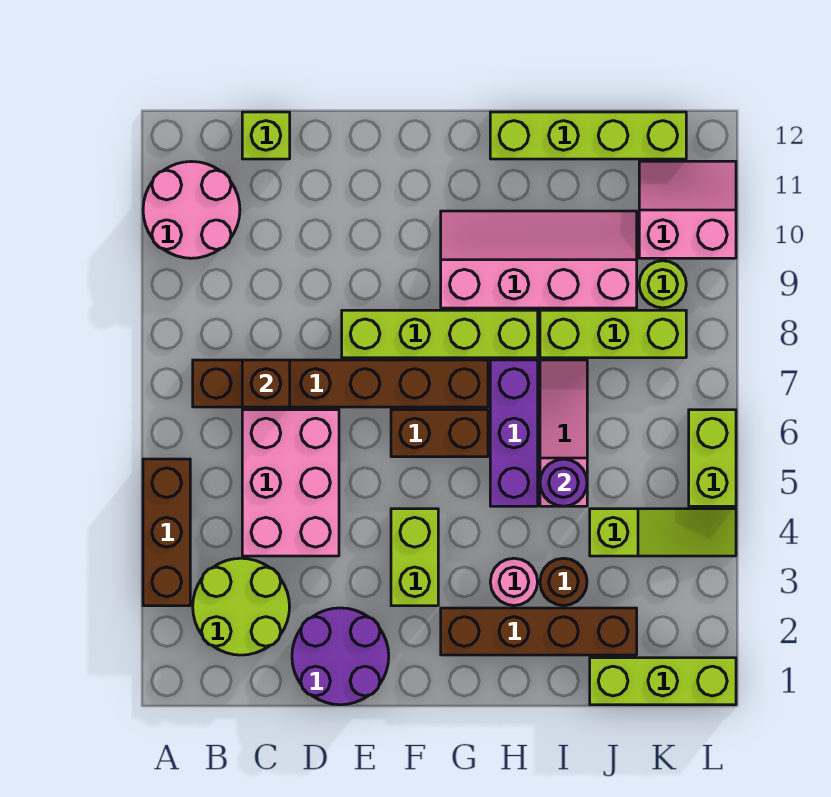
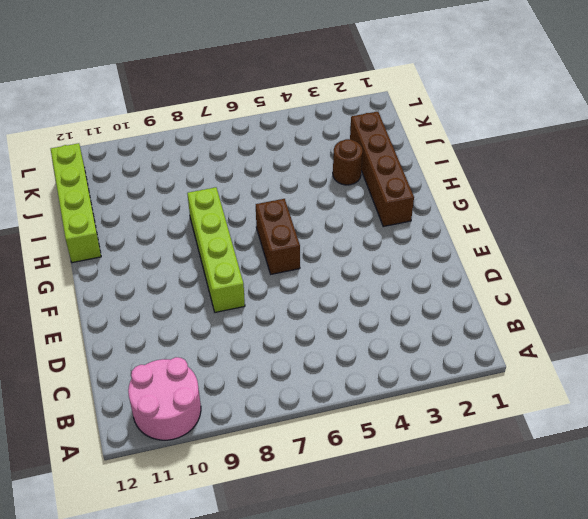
none -> brown 1x3 brick [143,459,190,606]
none -> lime 2x2 round brick [193,558,290,655]
none -> brown 1x6 brick [193,360,488,407]

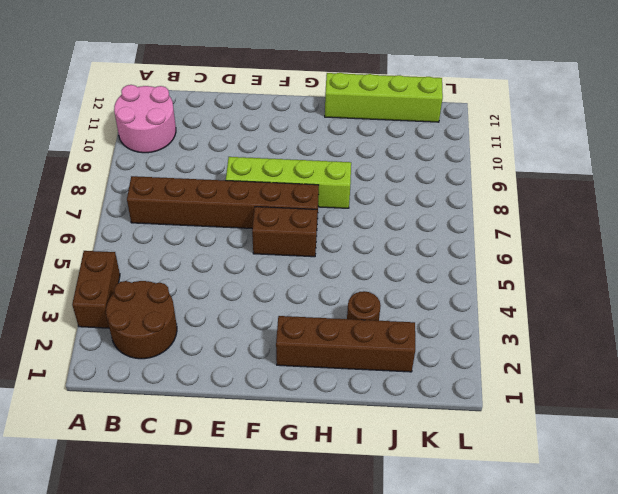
brown 1x2 brick [72,251,120,328] -> brown 1x3 brick [143,459,190,606]
brown 2x2 round brick [106,281,177,359] -> lime 2x2 round brick [193,558,290,655]
none -> pink 2x3 brick [242,410,339,556]
none -> lime 1x1 brick [242,112,290,159]
none -> purple 2x2 round brick [292,608,389,705]

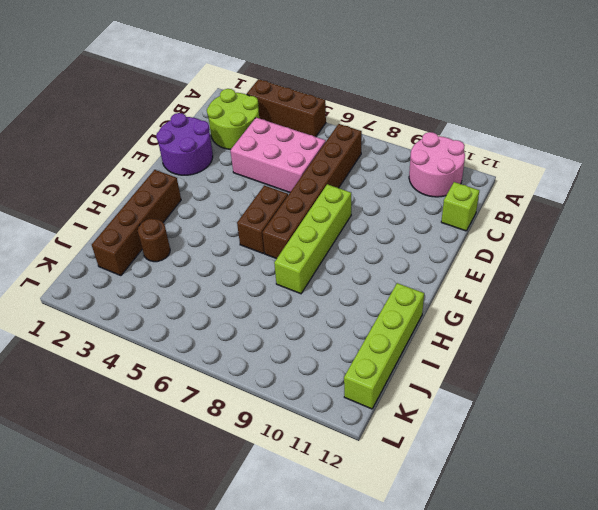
none -> lime 1x2 brick [391,509,438,606]
none -> pink 2x4 slope [441,211,637,308]
none -> pink 1x1 round brick [490,558,538,605]

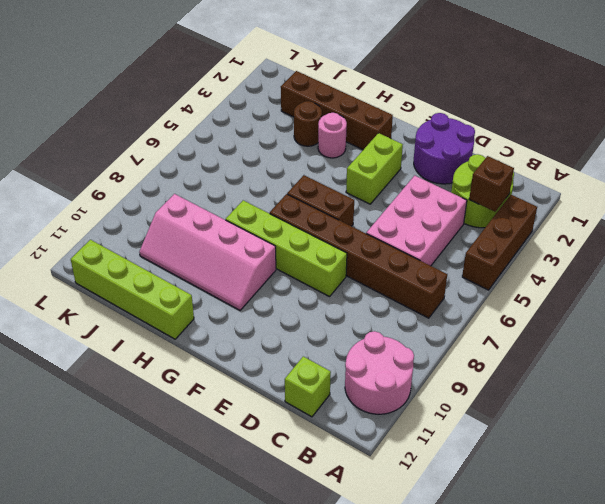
brown 1x1 brick [469,156,514,212] -> brown 1x1 brick moved to [242,360,290,407]
none -> purple 1x3 brick [490,360,538,506]
none -> pink 1x3 slope [540,360,587,506]
none -> lime 1x3 brick [540,310,686,358]

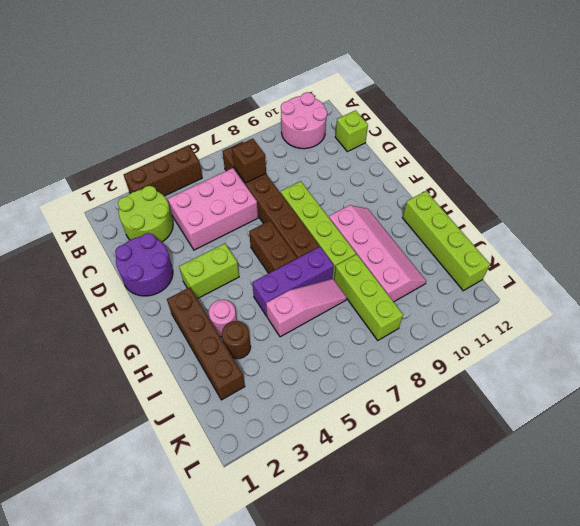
none -> lime 1x3 brick [590,658,736,705]
none -> lime 1x3 slope [590,509,736,556]
none -> lime 1x1 round brick [639,261,686,308]

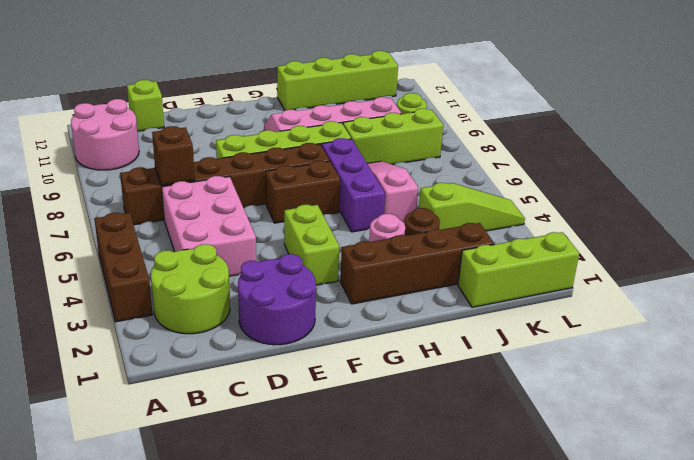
none -> pink 2x2 slope [639,161,736,258]
none -> lime 1x2 brick [689,410,736,506]
none -> purple 1x1 round brick [540,459,587,506]

